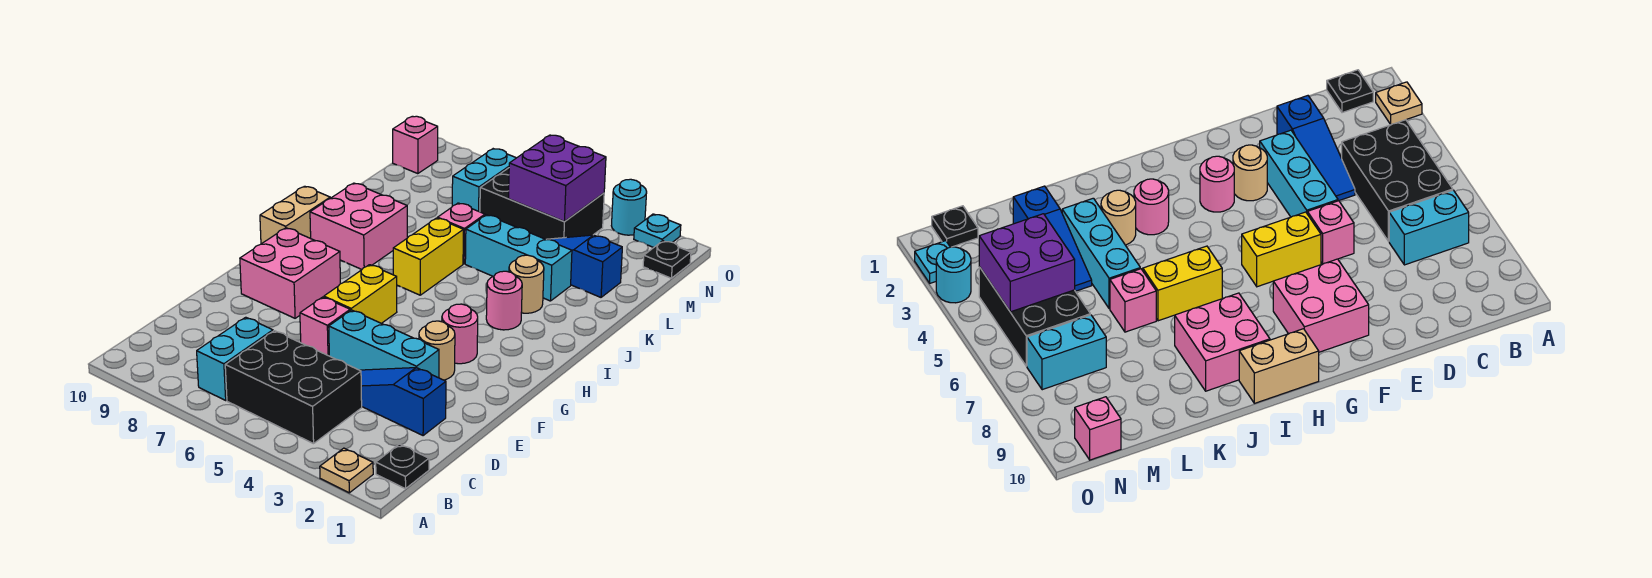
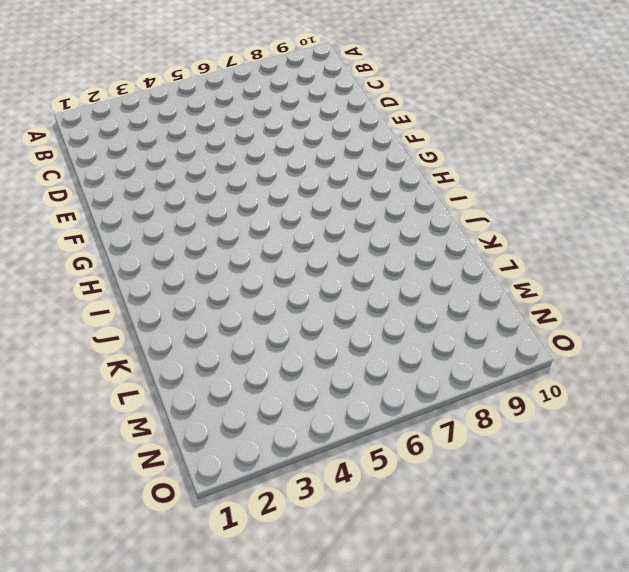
none -> tan 1x1 plate [320,448,373,493]
none -> black 1x1 plate [376,444,429,489]
none -> black 2x3 brick [225,331,362,444]

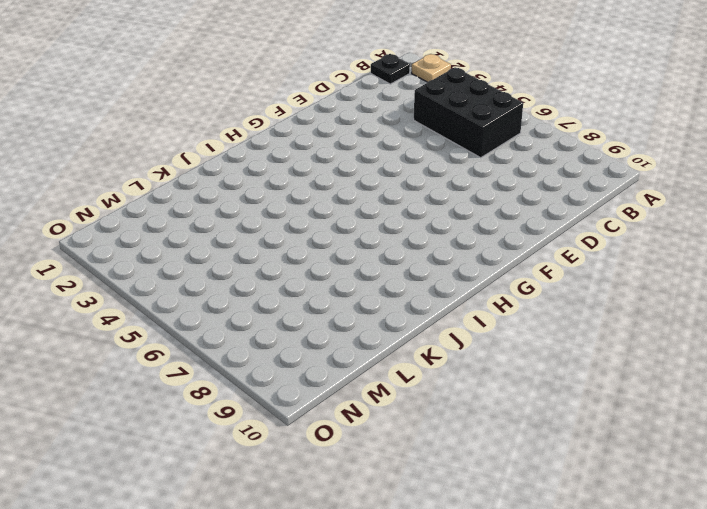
none -> cyan 1x2 brick [197,317,273,400]
none -> blue 1x3 slope [360,368,446,436]
none -> cyan 1x3 brick [329,310,439,378]

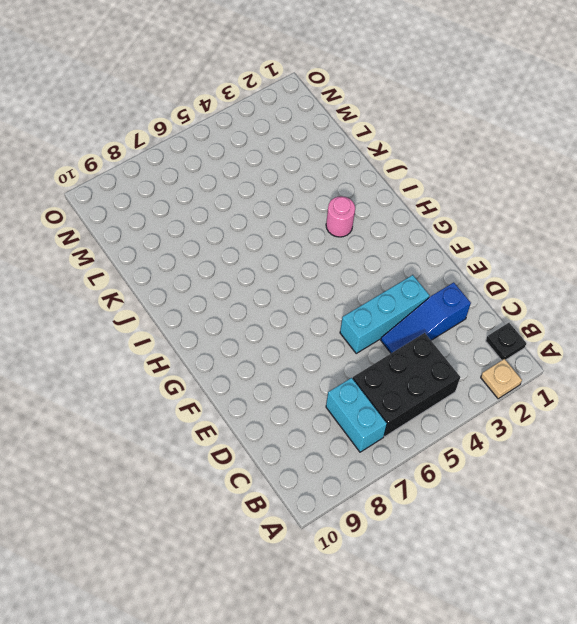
none -> pink 1x1 brick [300,297,350,356]
none -> tan 1x1 round brick [419,321,455,380]
none -> yellow 1x2 brick [324,265,397,323]

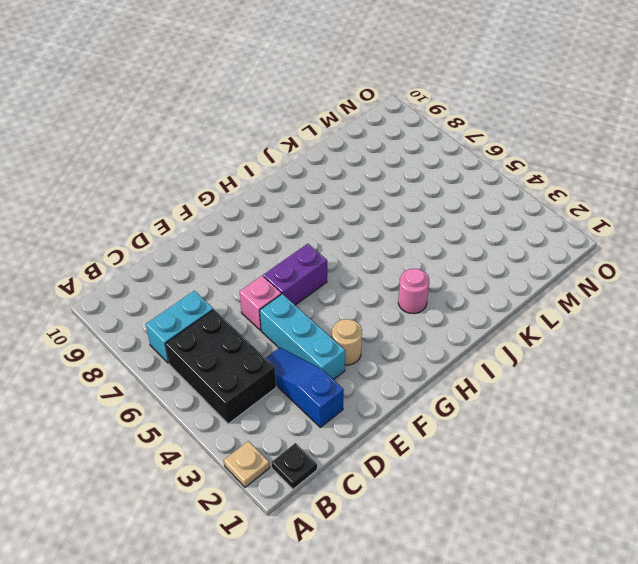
purple 1x2 brick [263,244,327,305] -> yellow 1x2 brick [324,265,397,323]
none -> pink 2x2 brick [240,228,340,318]
none -> pink 1x1 round brick [442,304,478,364]
none -> tan 1x2 brick [260,186,330,244]

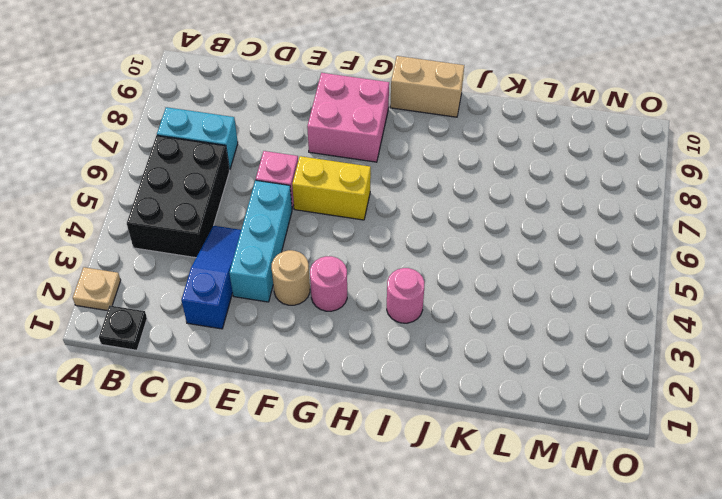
none -> yellow 1x2 brick [393,218,463,295]
none -> pink 2x2 brick [310,183,407,269]
none -> tan 1x1 round brick [509,255,544,313]

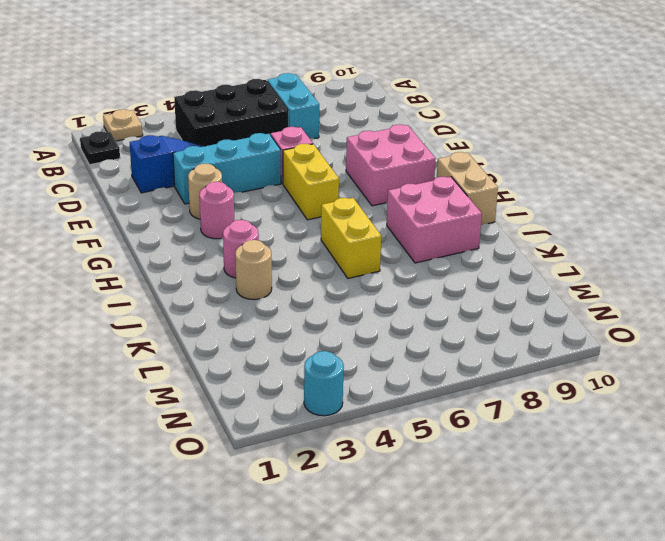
none -> cyan 1x3 brick [465,215,572,301]
none -> pink 1x1 brick [438,203,485,264]
none -> blue 1x3 slope [546,235,622,297]

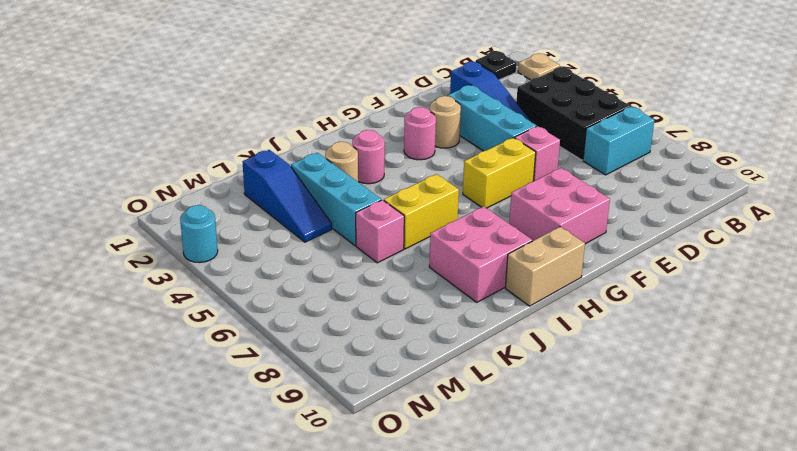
none -> black 2x3 brick [480,168,604,239]
none -> cyan 1x2 brick [452,149,516,212]
none -> black 1x1 plate [643,241,691,278]

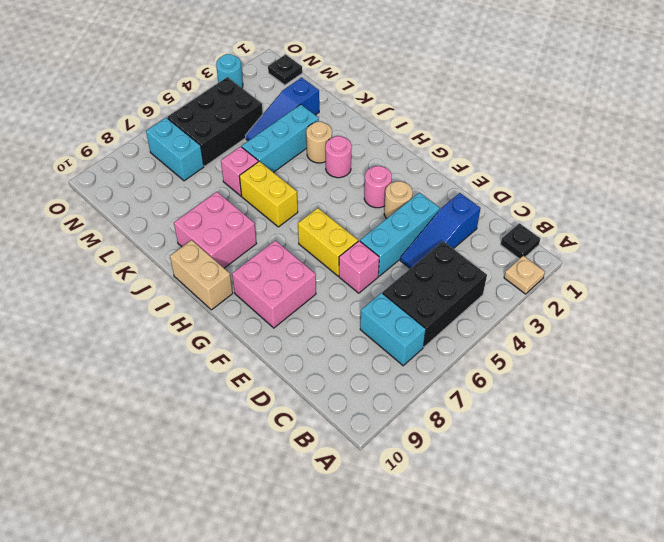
none -> pink 1x1 brick [393,116,438,174]
none -> cyan 1x1 plate [634,214,681,248]
none -> purple 2x2 brick [509,135,606,222]

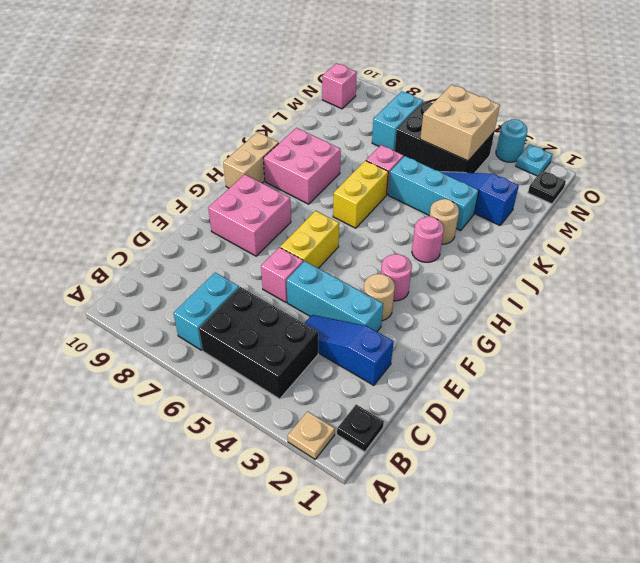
tan 2x2 brick [420,85,500,161] -> purple 2x2 brick [509,135,606,222]

